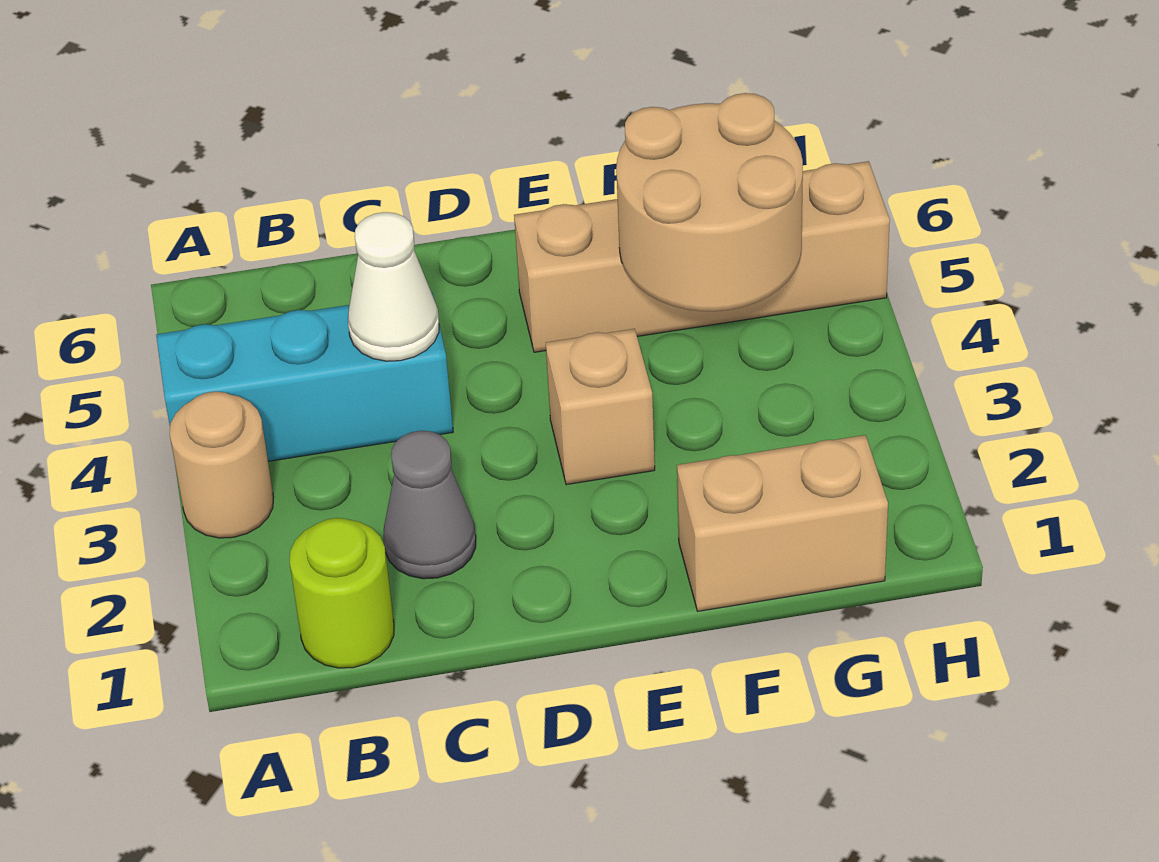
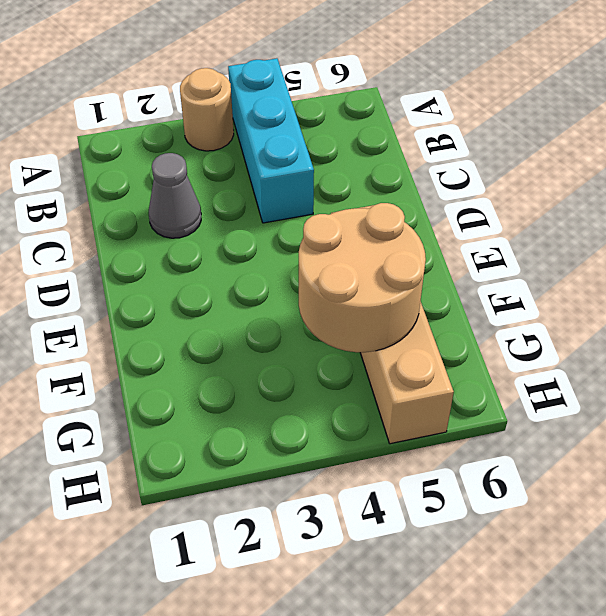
none -> lime 1x1 round brick [290,518,394,668]
none -> tan 1x1 brick [546,329,655,485]

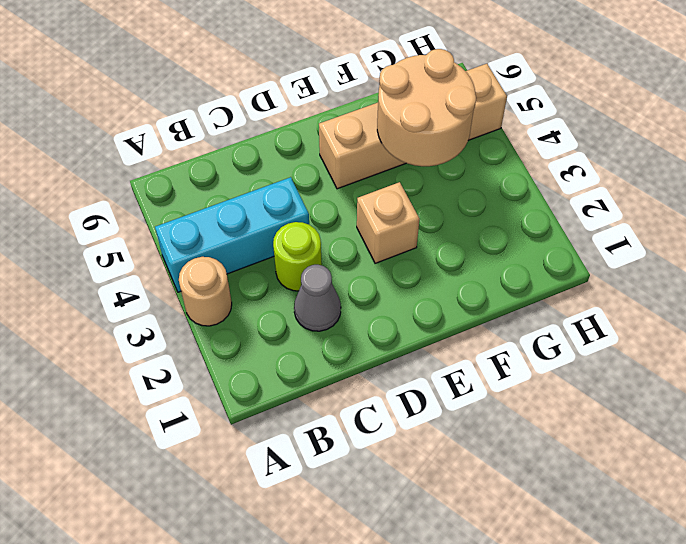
lime 1x1 round brick [273,222,322,291] -> lime 1x1 round brick moved to [290,518,394,668]
none -> tan 1x2 brick [677,435,888,611]
none -> white 1x1 cone [348,212,439,361]

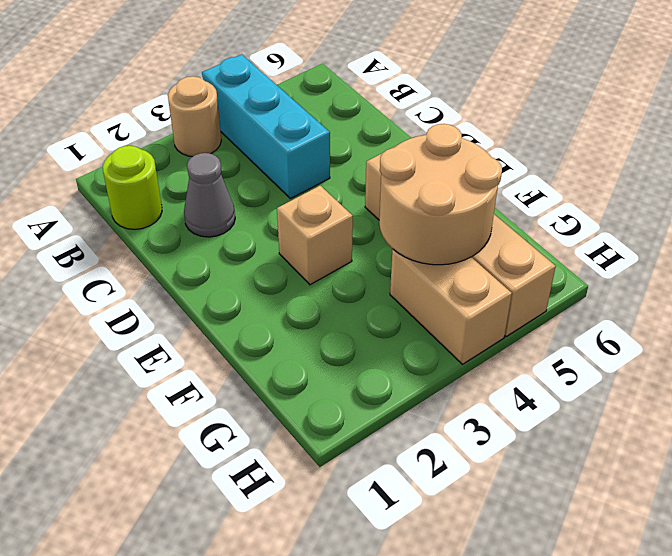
tan 1x2 brick [390,249,512,364] -> tan 1x2 brick moved to [677,435,888,611]
none -> white 1x1 cone [348,212,439,361]

